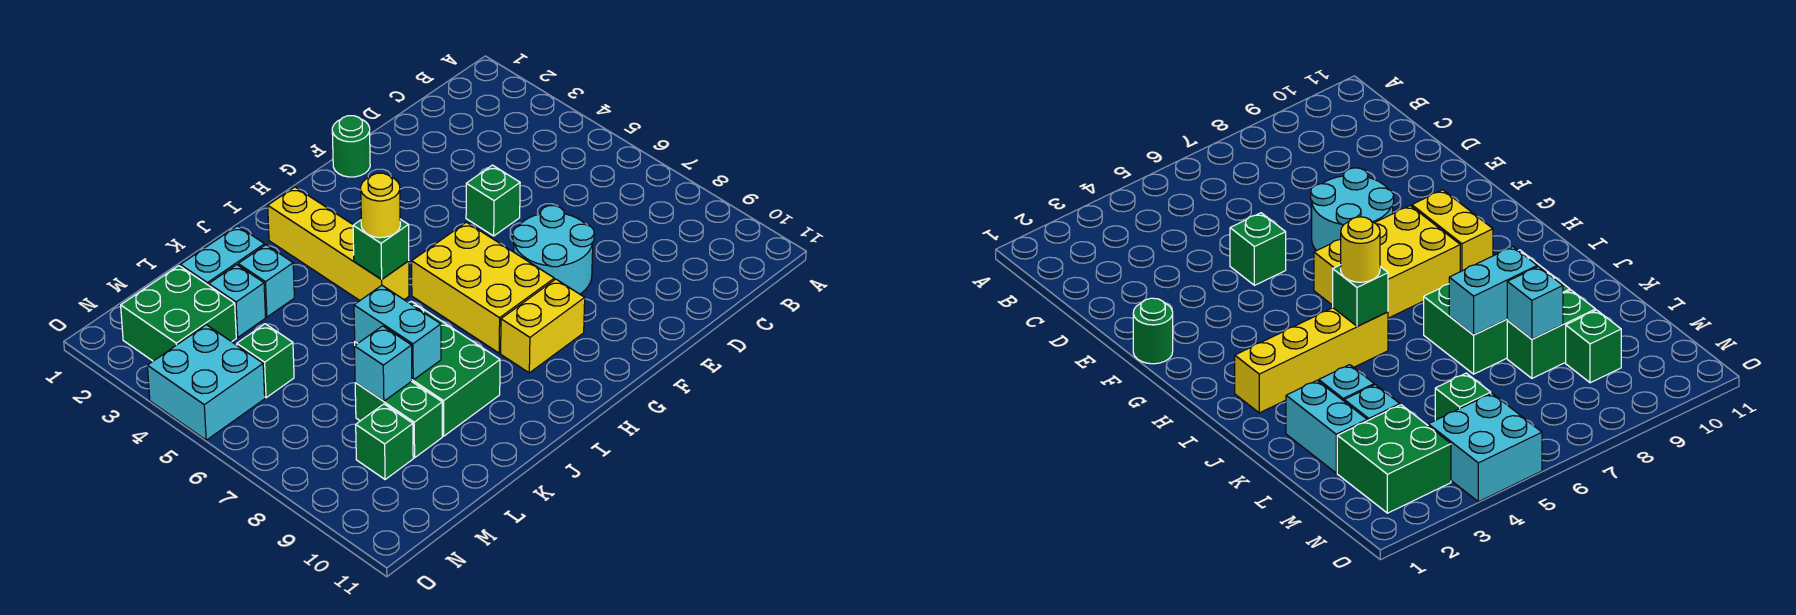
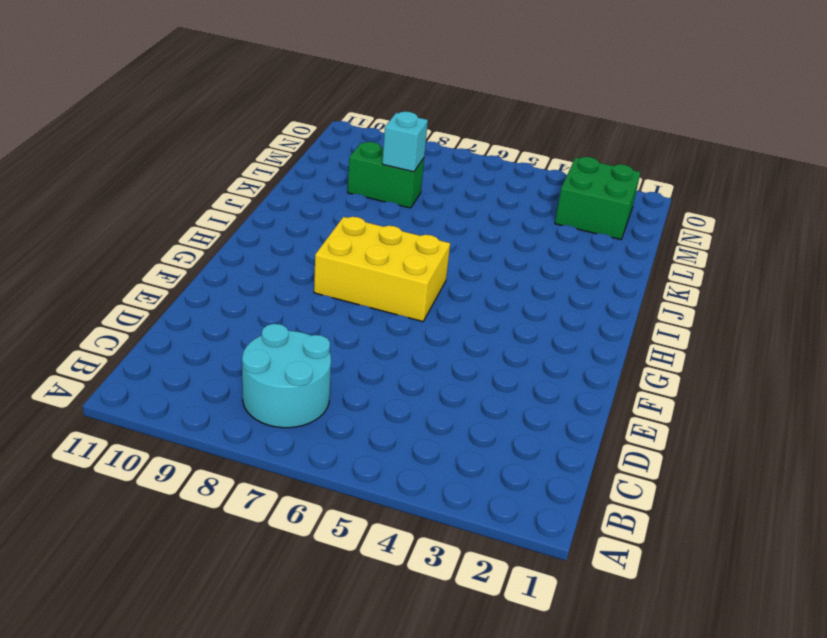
cyan 2x2 round brick [242,324,331,428] -> cyan 2x2 round brick moved to [513,206,594,294]
none -> green 1x1 brick [466,165,520,236]
none -> green 1x1 round brick [332,116,370,177]
none -> yellow 1x2 brick [501,279,585,373]

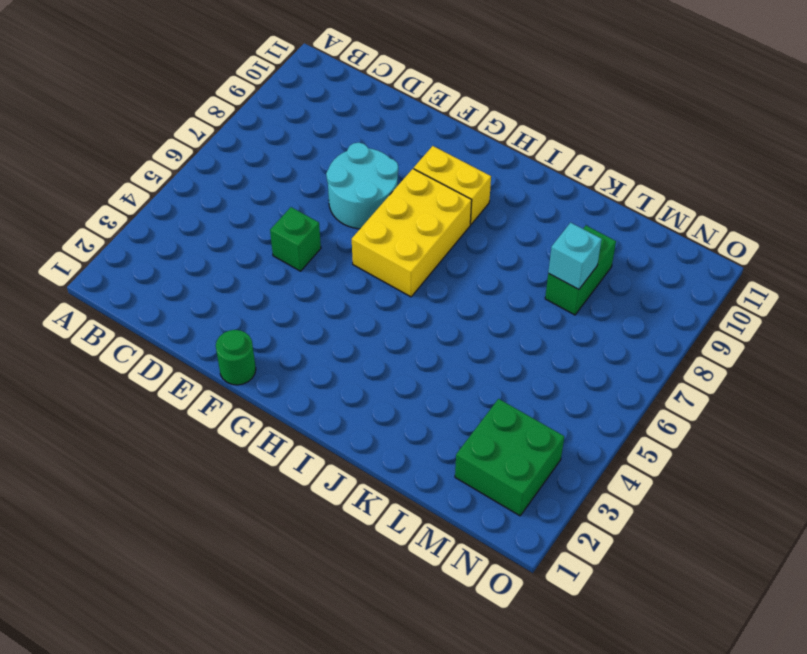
none -> yellow 1x4 brick [268,187,409,300]
none -> green 2x3 brick [355,301,500,436]
none -> cyan 1x2 brick [180,226,265,285]

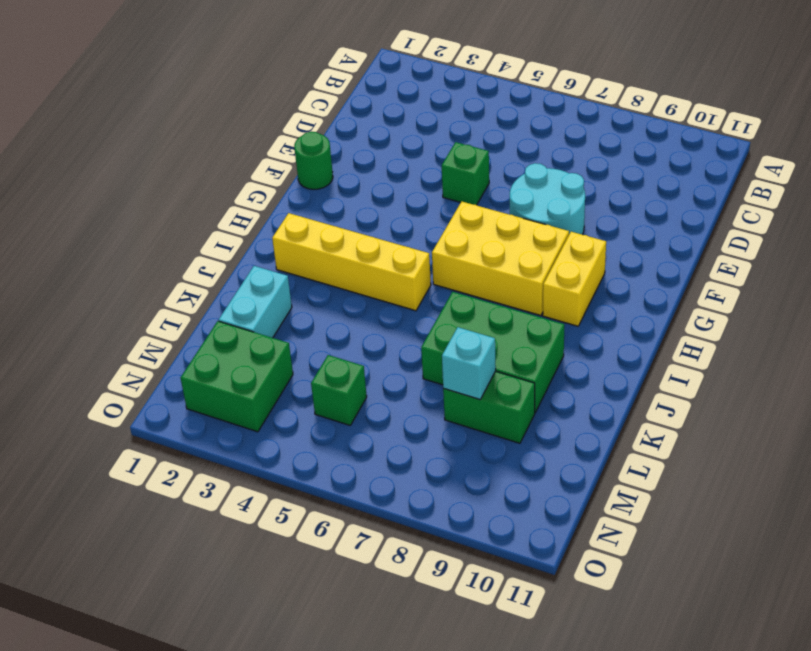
none -> cyan 1x1 brick [238,245,294,317]
none -> cyan 1x1 brick [209,265,266,337]
none -> green 1x1 brick [356,404,413,479]

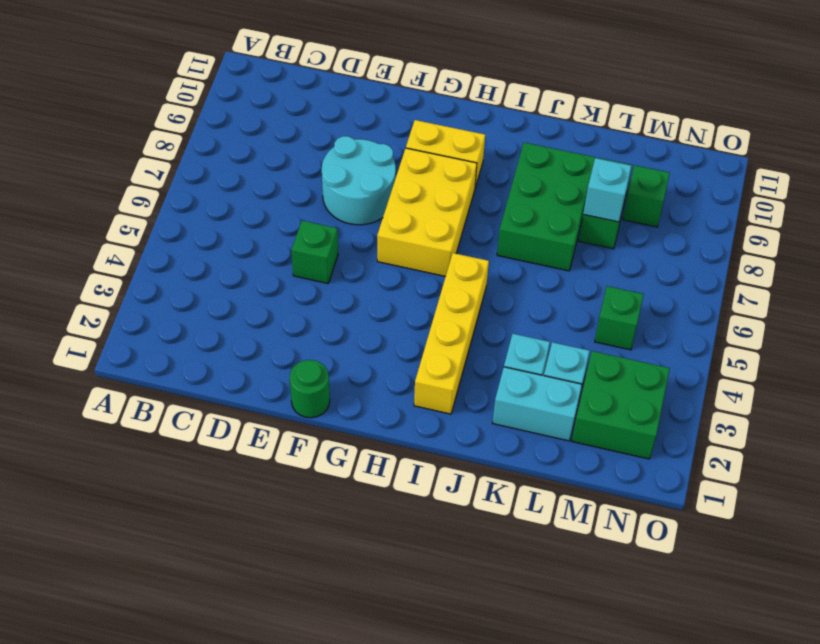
none -> cyan 2x2 brick [148,325,265,440]
none -> green 1x1 brick [353,219,409,279]
none -> cyan 1x2 brick [354,286,441,380]

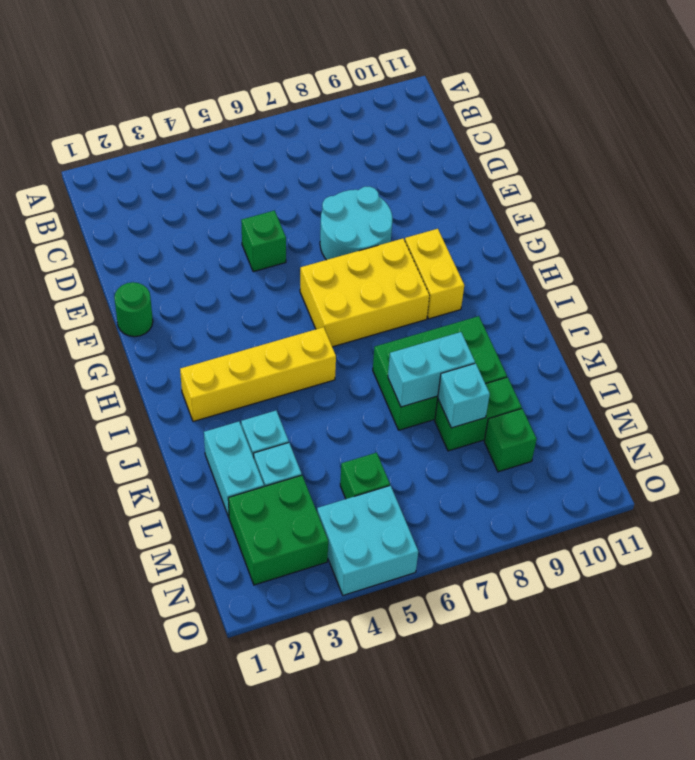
none -> green 1x1 brick [353,219,409,279]
none -> yellow 1x1 round brick [361,173,400,238]

